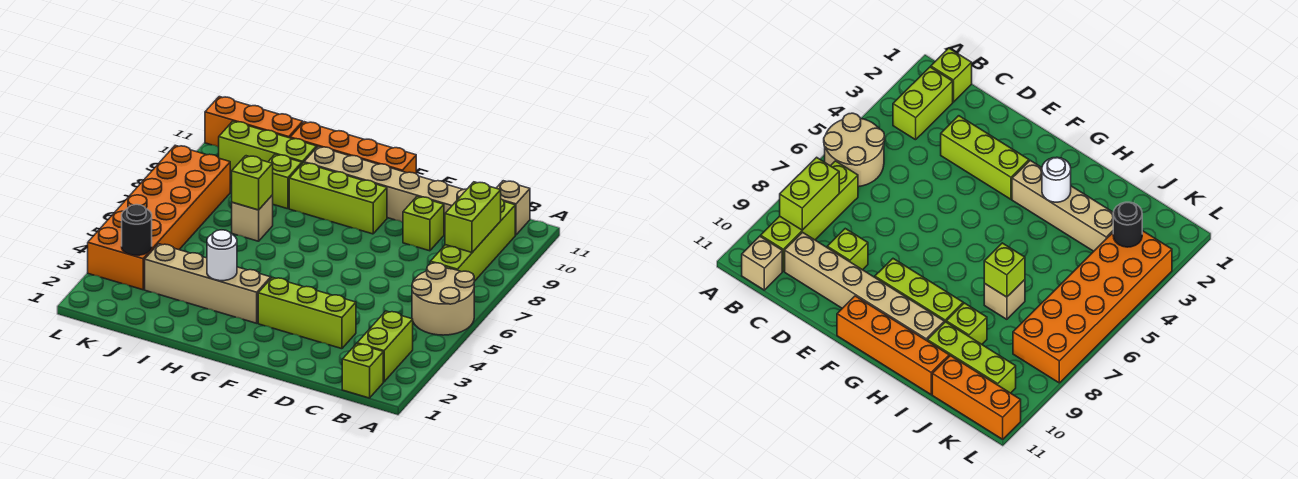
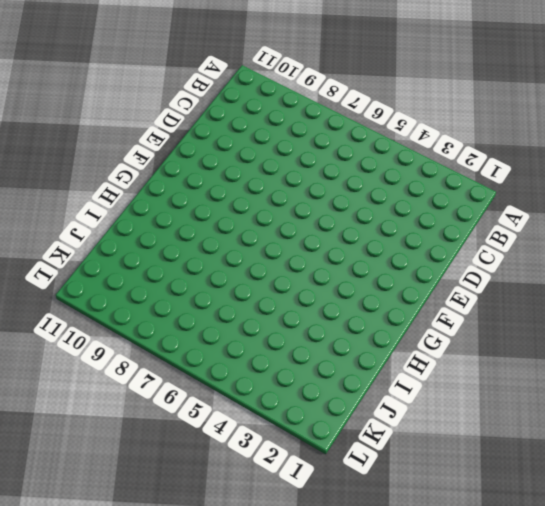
none -> tan 2x2 round brick [412,263,474,335]
none -> lime 1x1 brick [342,344,383,398]
none -> lime 1x2 brick [357,311,413,382]

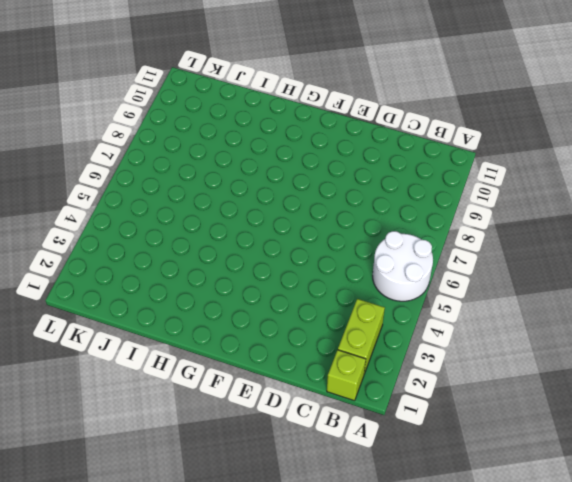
white 2x2 round brick [373,231,433,301] -> tan 2x2 round brick [412,263,474,335]
none -> lime 1x4 brick [430,199,515,281]
none -> tan 1x1 brick [497,181,530,235]
none -> tan 1x6 brick [304,147,467,235]

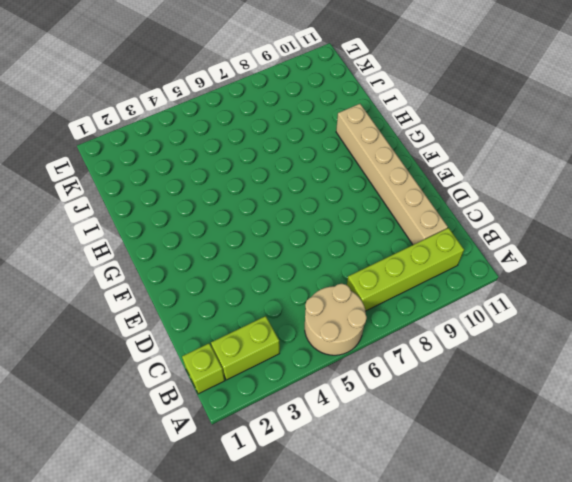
none -> tan 1x1 brick [497,181,530,235]
none -> lime 1x3 brick [258,277,356,349]
none -> lime 1x1 brick [403,196,444,251]

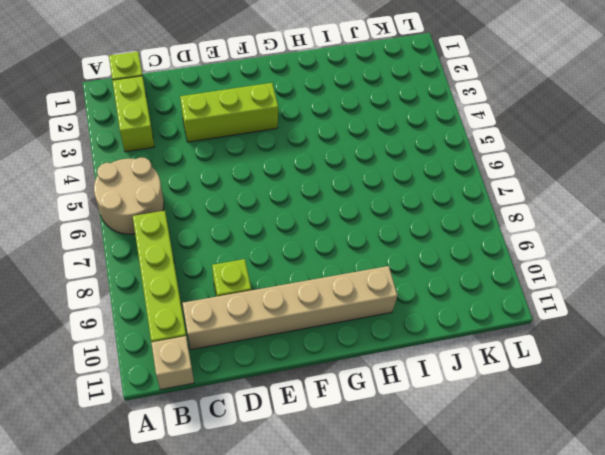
none -> lime 1x3 brick [289,163,387,234]
none -> orange 1x4 brick [290,122,416,174]
none -> tan 1x4 brick [145,244,271,323]

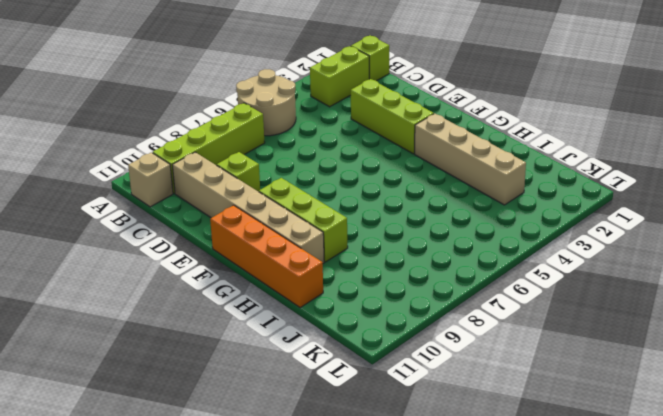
none -> tan 1x1 brick [232,195,273,241]
none -> lime 1x1 brick [268,154,302,209]
none -> lime 1x3 brick [219,121,317,171]

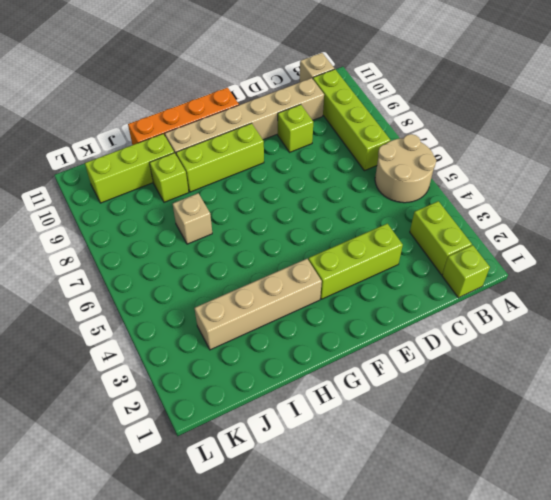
none -> orange 1x3 brick [205,97,303,147]
none -> orange 2x6 brick [88,145,230,290]
none -> lime 1x2 brick [445,182,501,252]

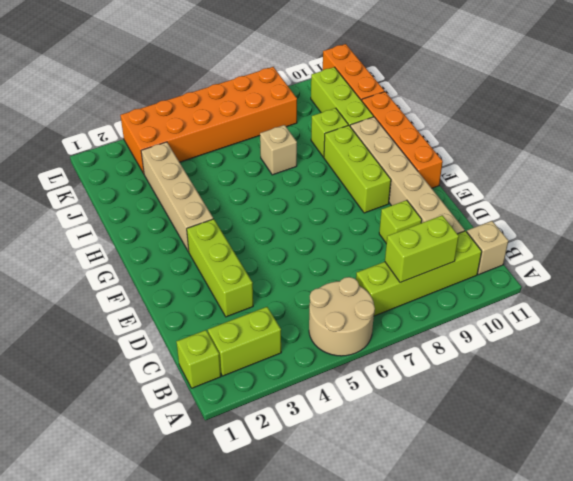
none -> white 1x1 round brick [207,230,237,281]
none -> lime 1x1 brick [232,156,273,210]
none -> black 1x1 round brick [122,205,152,255]

